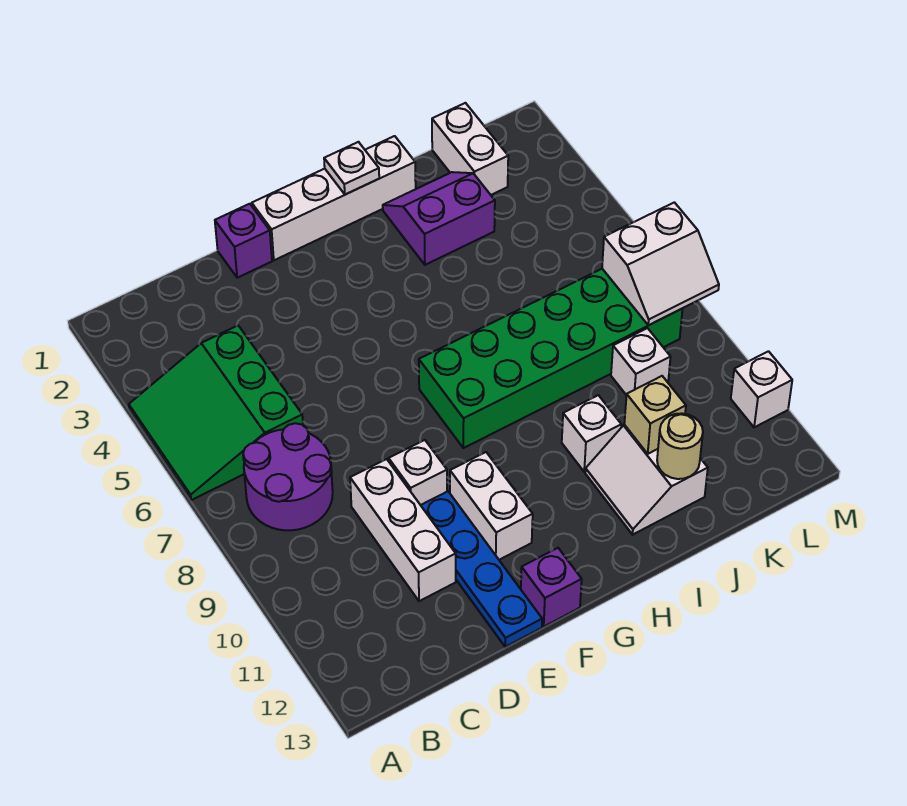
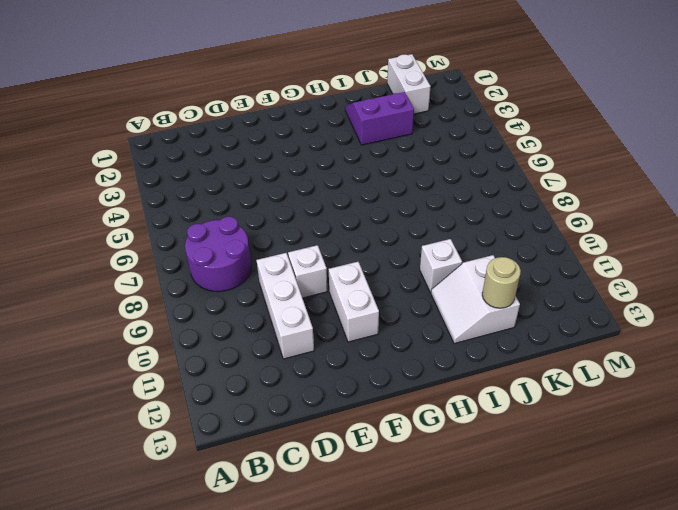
none -> green 3x3 slope [129,326,303,500]
none -> purple 1x1 brick [215,204,272,278]
none -> blue 1x4 plate [421,491,542,647]

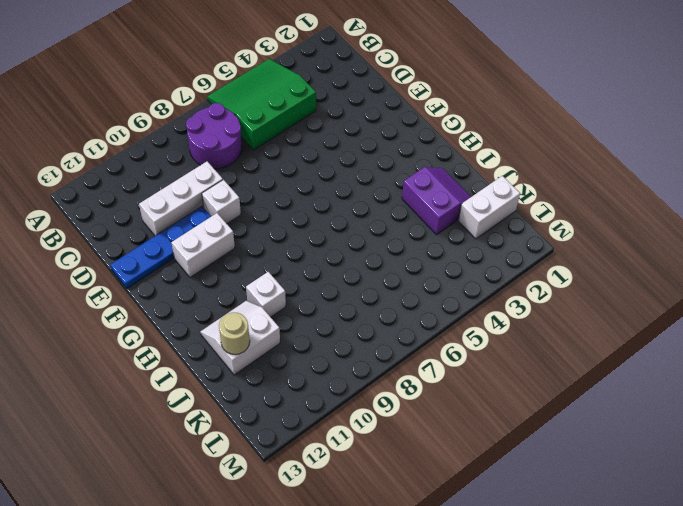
none -> purple 1x1 brick [215,204,272,278]
none -> white 1x4 brick [252,136,416,260]
none -> purple 1x1 brick [521,548,582,626]

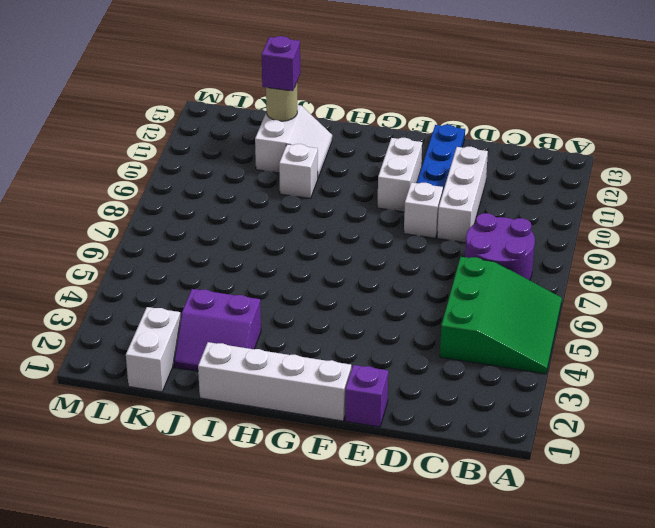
purple 1x1 brick [262,36,300,91] -> purple 1x1 brick moved to [521,548,582,626]
none -> green 2x6 brick [419,269,682,448]
none -> white 1x1 brick [611,328,670,395]
none -> white 1x1 brick [731,351,792,427]

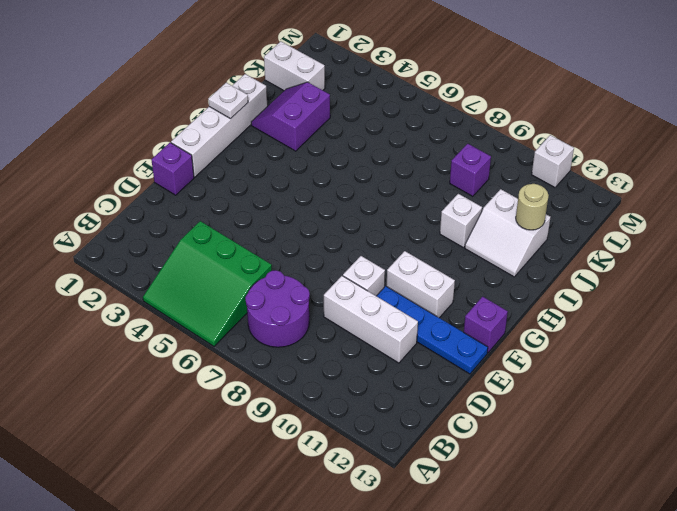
purple 1x1 brick [450,144,491,196] -> white 1x1 brick [611,328,670,395]
none -> green 2x6 brick [419,269,682,448]
none -> tan 1x1 brick [624,376,686,454]
none -> white 2x2 slope [602,202,719,325]

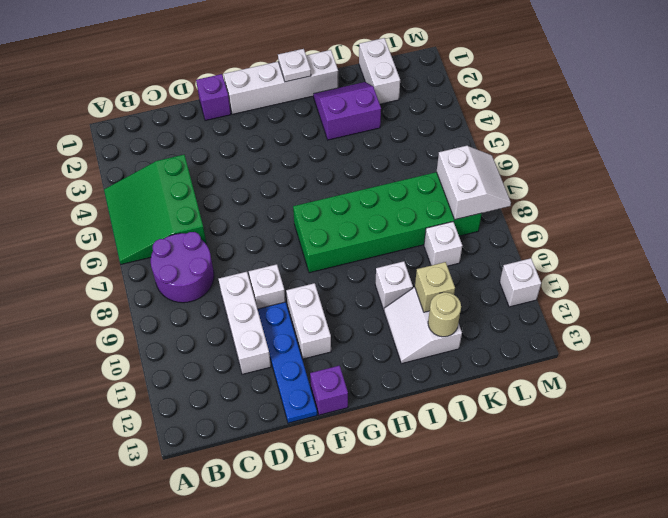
white 2x2 slope [437,146,511,220] -> white 2x2 slope turned to [602,202,719,325]

